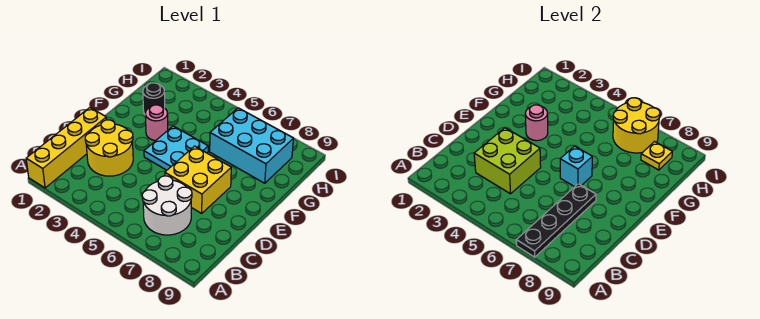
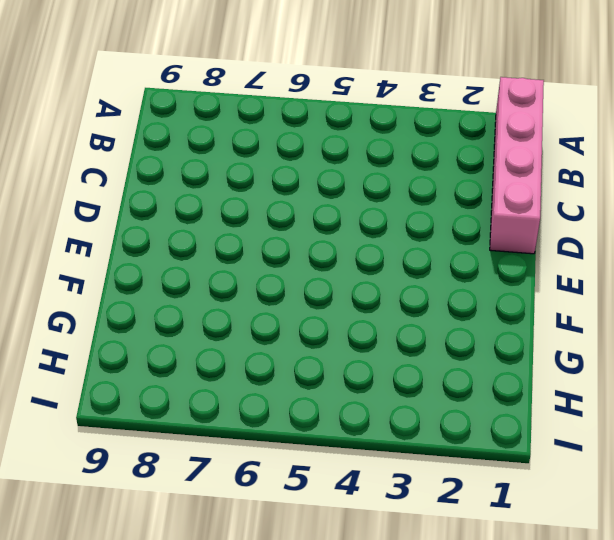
pink 1x4 brick [490,77,544,254] -> yellow 1x4 brick [26,108,107,188]
none -> white 2x2 round brick [142,176,192,235]
none -> yellow 2x2 round brick [85,120,133,176]
none -> yellow 2x2 brick [165,146,231,213]

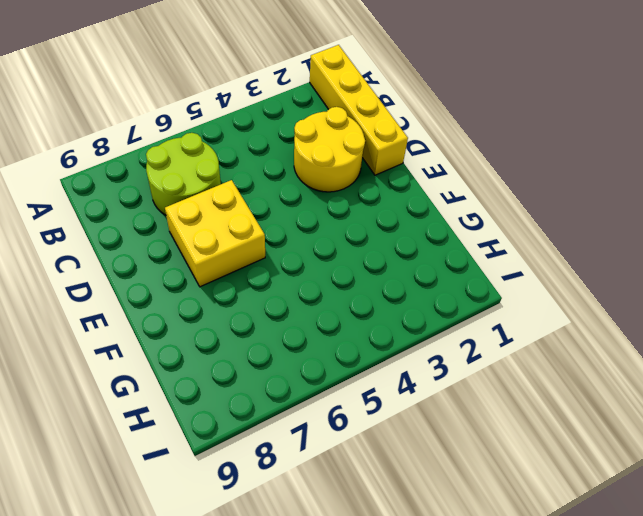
lime 2x2 round brick [146,133,221,215] -> white 2x2 round brick [142,176,192,235]
none -> cyan 2x2 plate [144,126,208,170]
none -> pink 1x1 round brick [145,105,168,141]
none -> black 1x1 round brick [143,83,165,114]

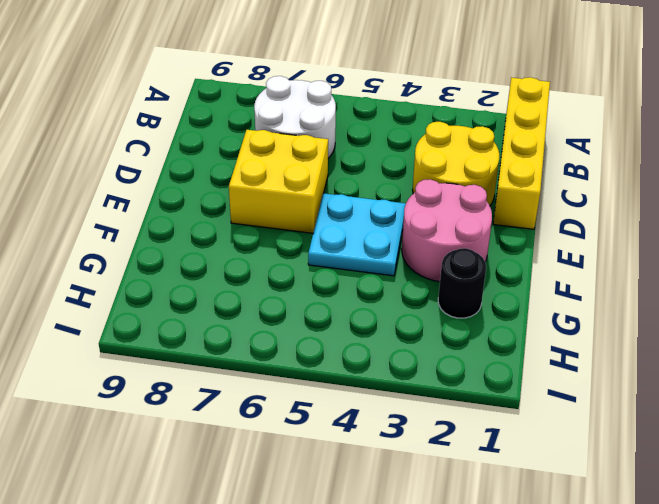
pink 2x2 round brick [402,179,492,282] -> pink 1x1 round brick [145,105,168,141]
none -> cyan 2x3 brick [210,108,294,183]
none -> black 1x4 plate [516,184,596,257]
none -> lime 2x2 brick [474,128,541,194]

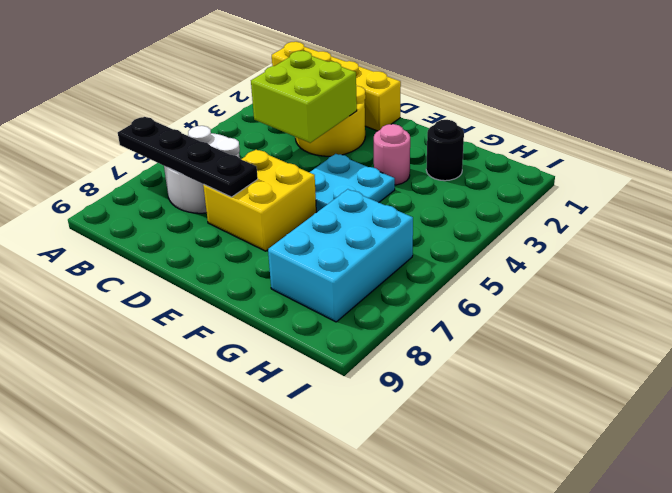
none -> cyan 1x1 brick [560,146,592,187]
none -> pink 1x1 round brick [525,105,548,141]
none -> yellow 2x2 round brick [613,98,660,153]

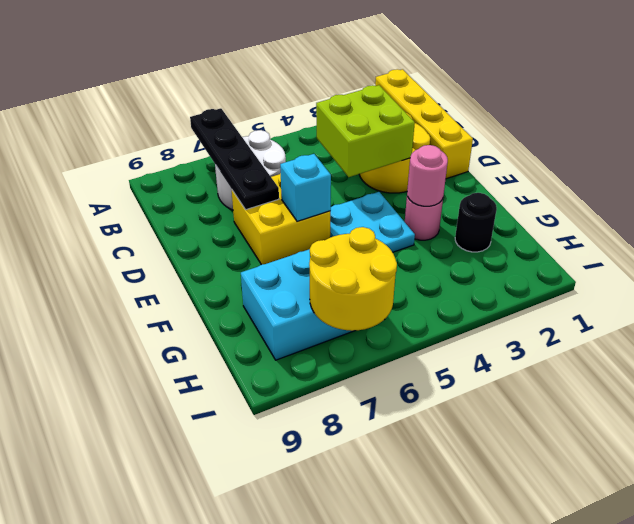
none -> yellow 1x1 plate [641,142,672,170]

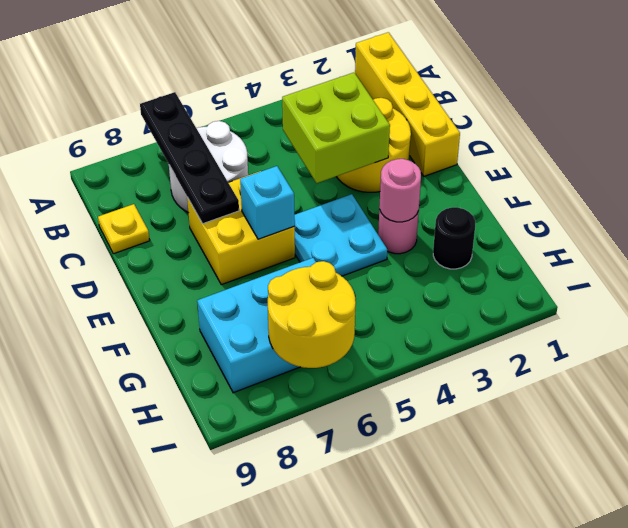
yellow 1x1 plate [98,204,150,254] -> yellow 1x1 plate moved to [641,142,672,170]

